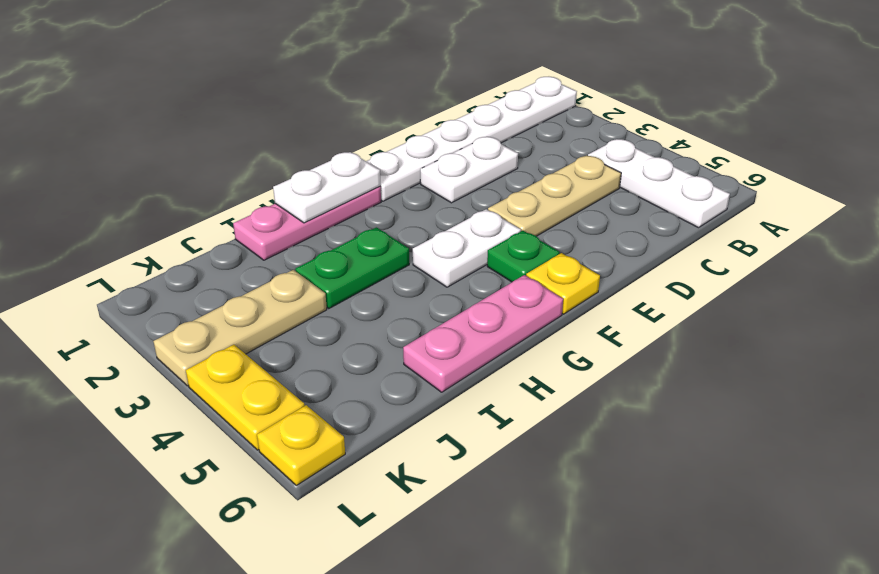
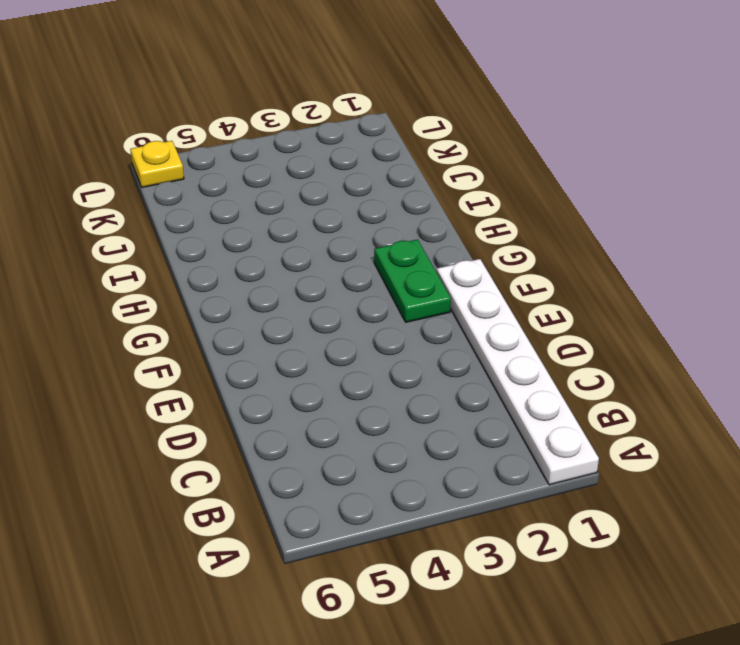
green 1x2 plate [374,239,451,322] -> green 1x2 plate moved to [295,227,409,309]
none -> white 1x3 plate [588,139,730,228]
none -> tan 1x3 plate [488,155,621,236]
none -> white 1x2 plate [420,137,518,203]

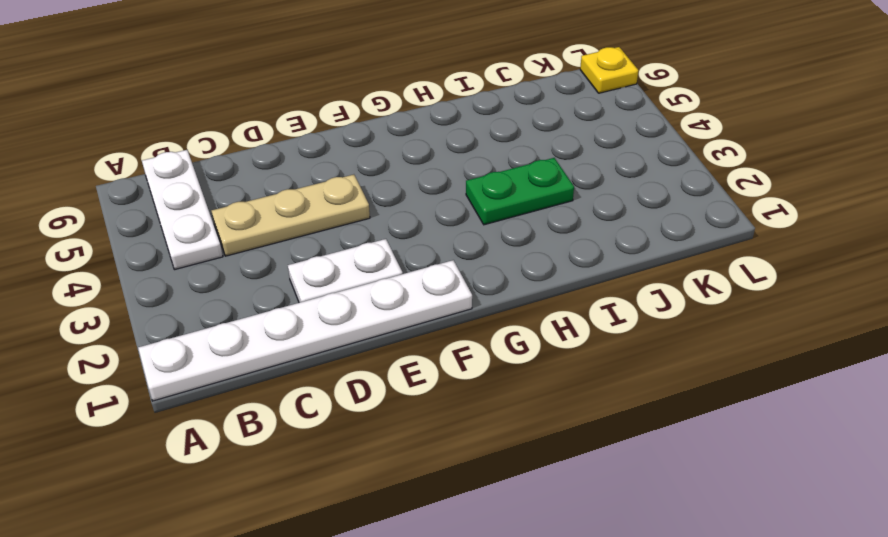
none -> white 1x2 plate [413,209,521,287]
none -> green 1x1 plate [487,231,559,282]
none -> yellow 1x1 plate [526,253,600,314]

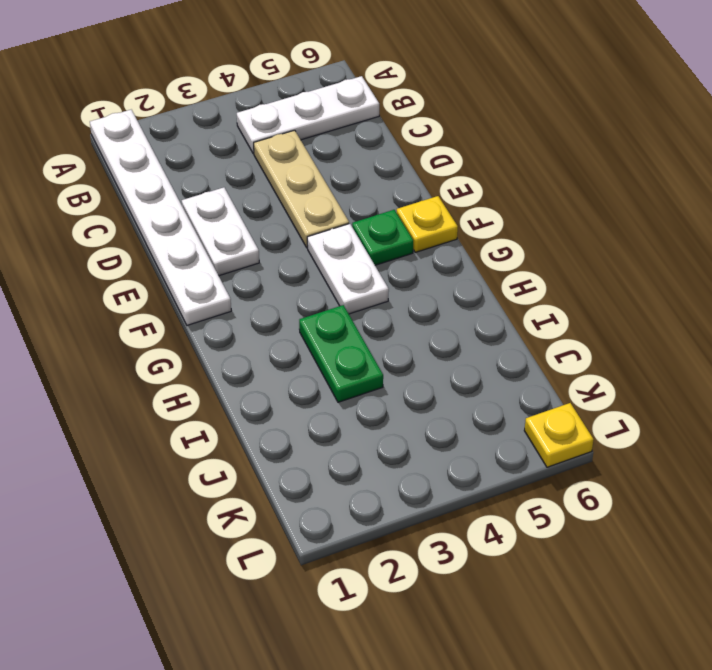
none -> pink 1x3 plate [233,187,381,260]
none -> pink 1x3 plate [403,275,563,392]
none -> tan 1x3 plate [153,270,327,386]

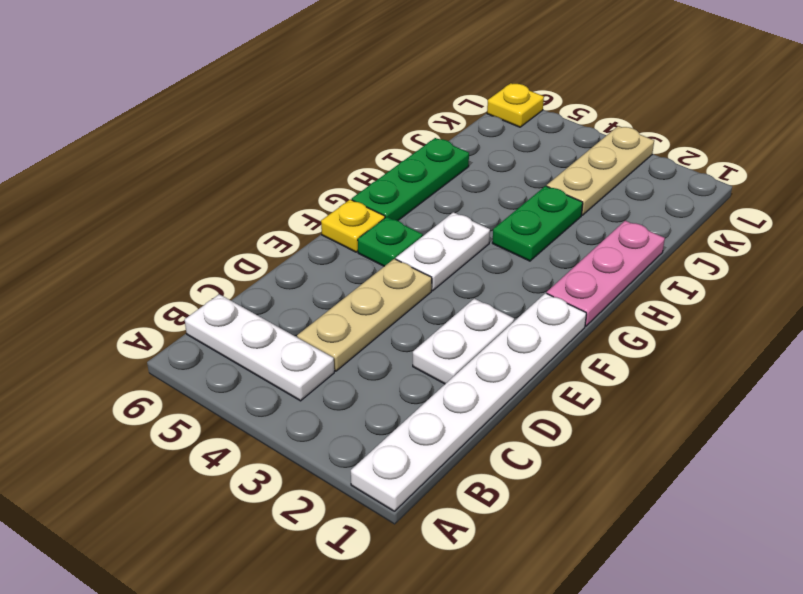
green 1x3 plate [352,138,469,221] -> pink 1x3 plate [403,275,563,392]
none -> yellow 1x2 plate [186,345,305,450]
none -> white 1x2 plate [273,152,381,223]

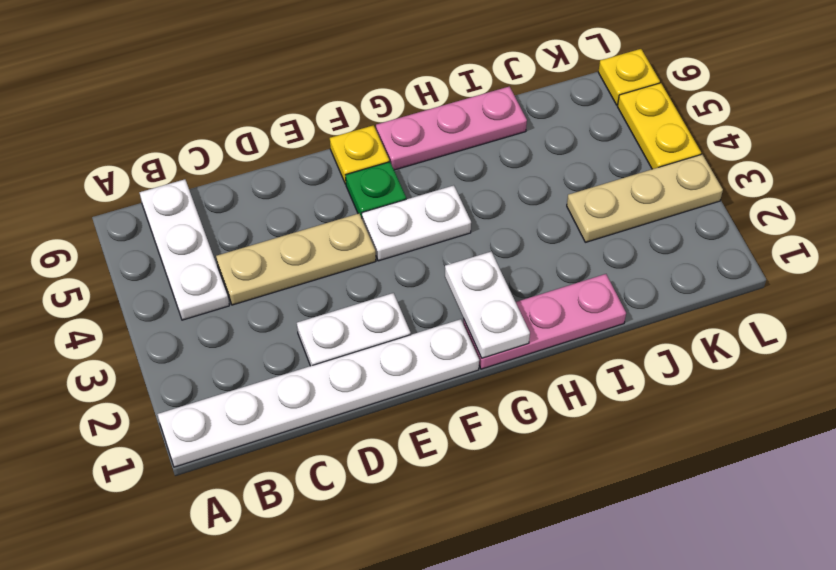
white 1x2 plate [445,251,530,358] -> white 1x2 plate turned to [273,152,381,223]
none -> green 1x2 plate [295,227,409,309]

